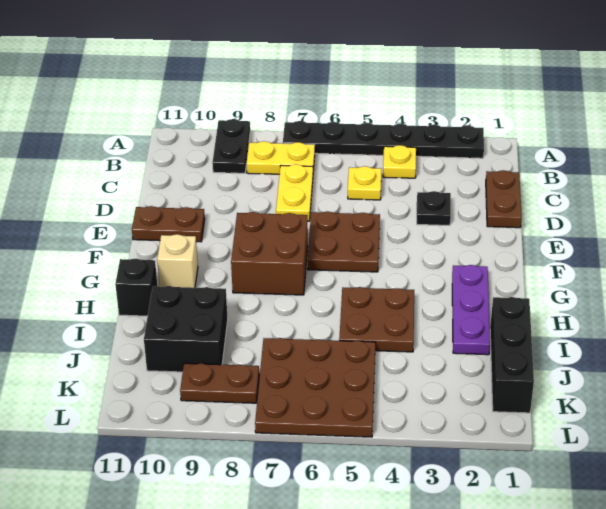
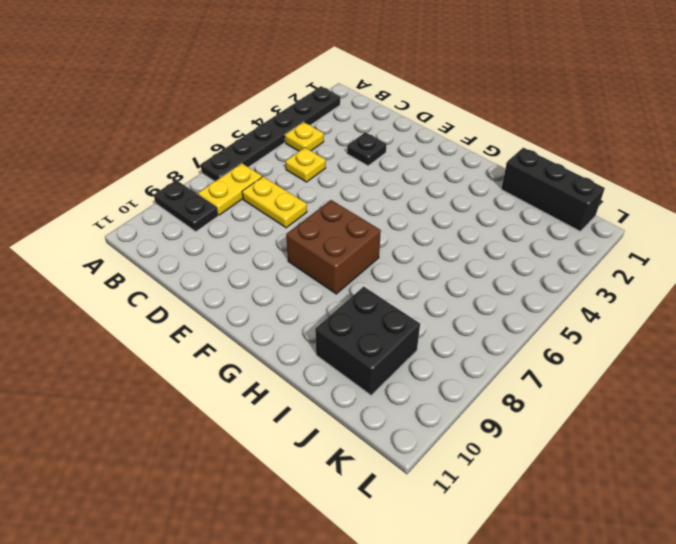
none -> brown 1x2 plate [486,170,522,228]
none -> brown 2x2 plate [307,211,380,272]
none -> brown 1x2 plate [132,206,205,242]

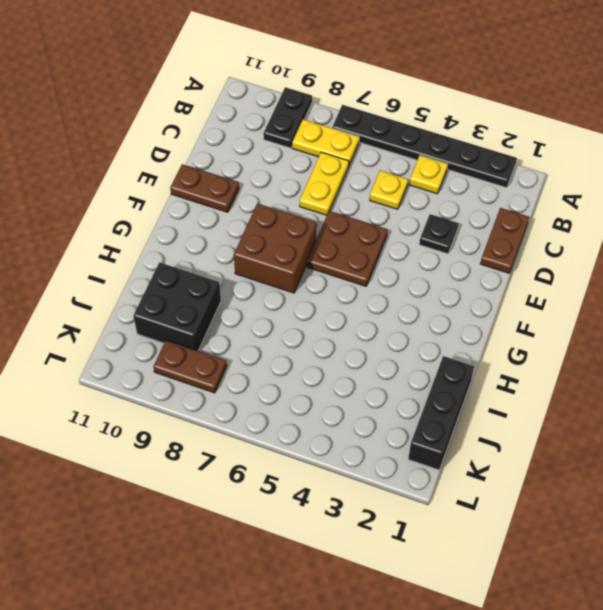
none -> purple 1x3 plate [452,265,490,355]
none -> tan 1x1 brick [157,234,198,288]
none -> brown 2x2 plate [339,287,414,352]

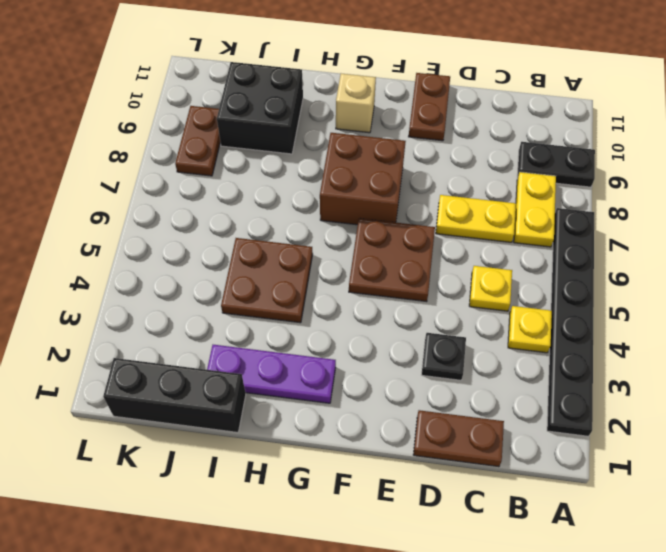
none -> black 1x1 brick [115,259,157,316]
none -> brown 3x3 plate [255,338,376,437]

